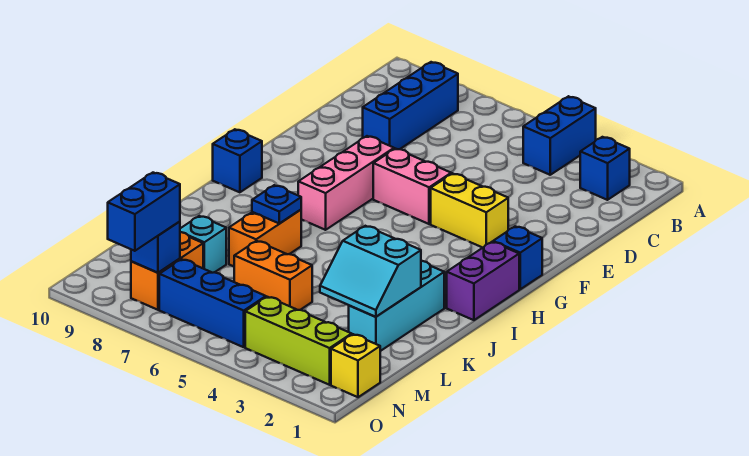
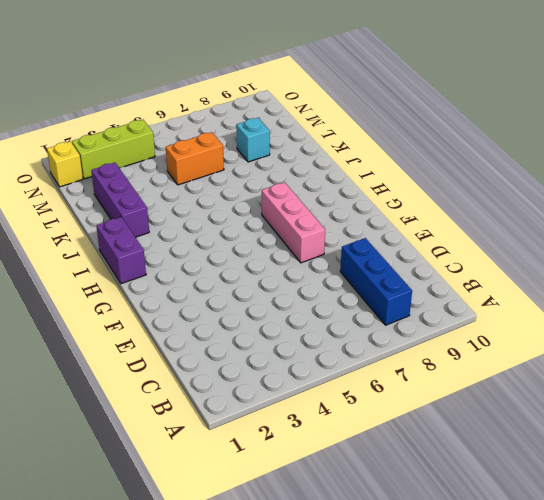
purple 1x3 brick [91,163,149,237] -> cyan 1x3 brick [349,261,444,351]
none -> blue 1x2 brick [523,96,596,175]
none -> blue 1x1 brick [580,137,630,200]
none -> yellow 1x2 brick [431,173,508,248]

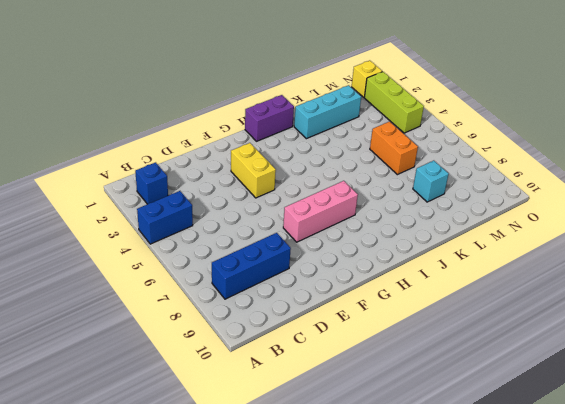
none -> pink 1x2 brick [373,149,451,224]
none -> blue 1x1 brick [493,226,542,289]
none -> blue 1x1 brick [213,129,262,192]

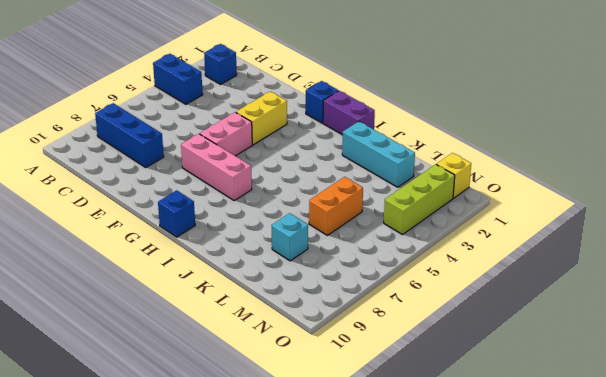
none -> orange 1x2 brick [229,210,301,267]
none -> orange 1x2 brick [131,232,203,310]
none -> blue 1x3 brick [159,259,266,347]

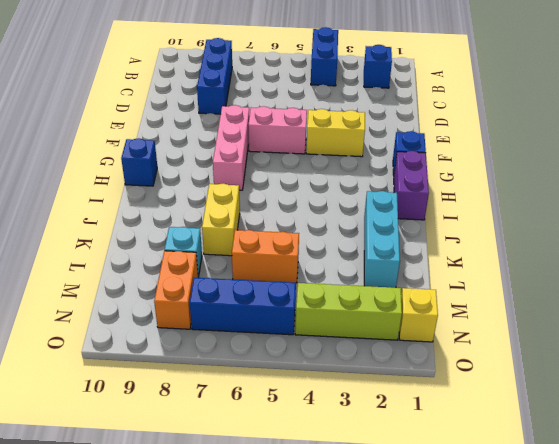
yellow 1x2 brick [202,183,240,256] -> orange 1x2 brick [229,210,301,267]
none -> blue 1x1 plate [252,185,301,224]
none -> cyan 2x2 slope [320,226,421,317]
none -> blue 1x1 brick [131,222,180,273]

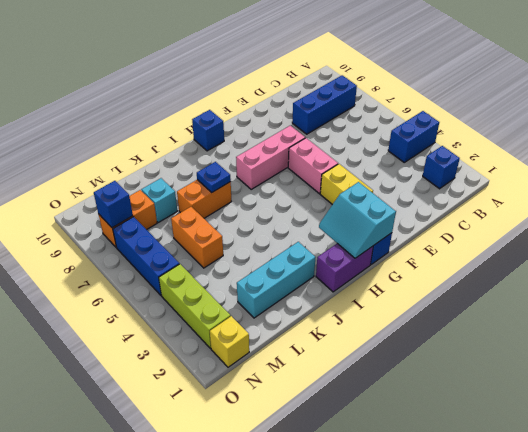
cyan 2x2 slope [319,182,396,258] -> cyan 2x2 slope moved to [320,226,421,317]
none -> blue 1x2 brick [108,173,180,251]

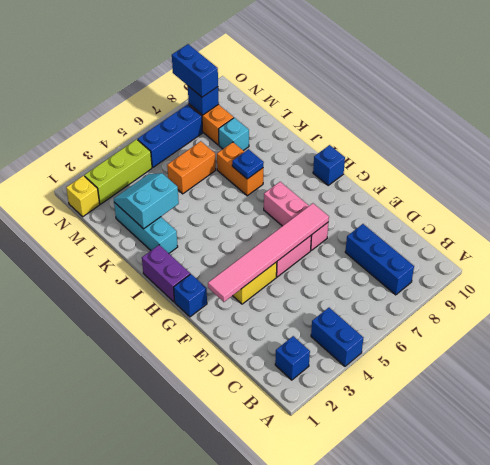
pink 1x6 tile [208,203,329,302] -> none

